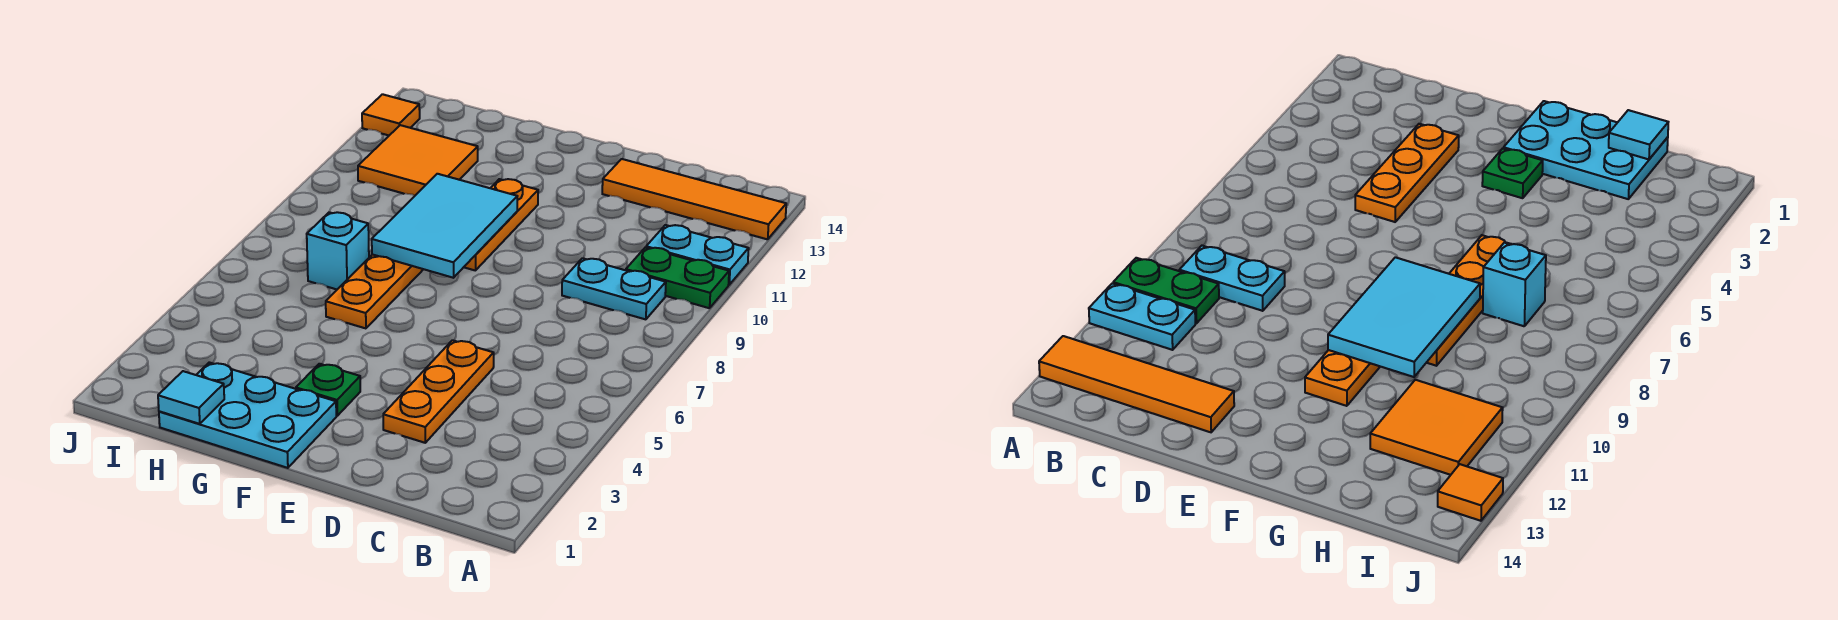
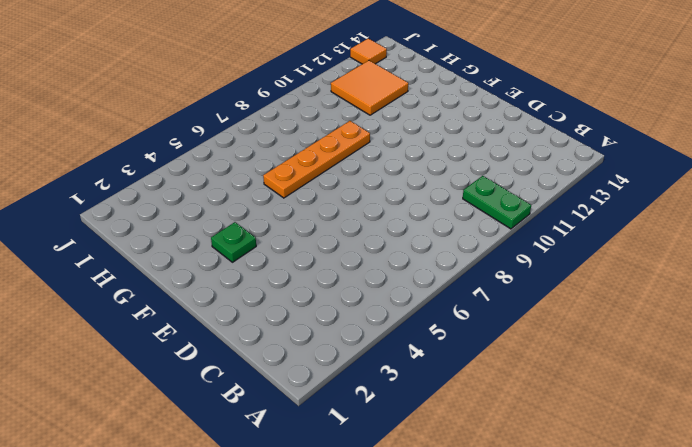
none -> cyan 1x2 plate [646,225,749,285]
none -> orange 1x4 tile [602,159,786,239]
none -> cyan 1x2 plate [562,258,666,319]

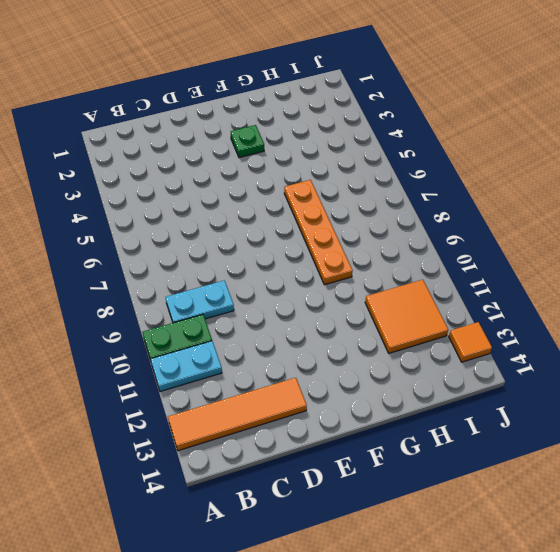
none -> orange 1x3 plate [383,340,494,443]
none -> cyan 2x3 plate [159,362,336,468]
none -> orange 1x3 plate [464,179,538,271]

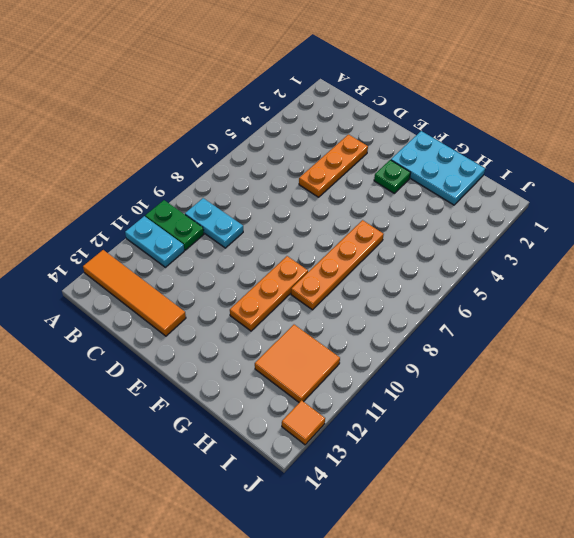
none -> cyan 1x1 brick [307,212,369,289]
none -> cyan 2x3 tile [372,174,517,278]
none -> cyan 1x1 tile [158,371,224,424]

